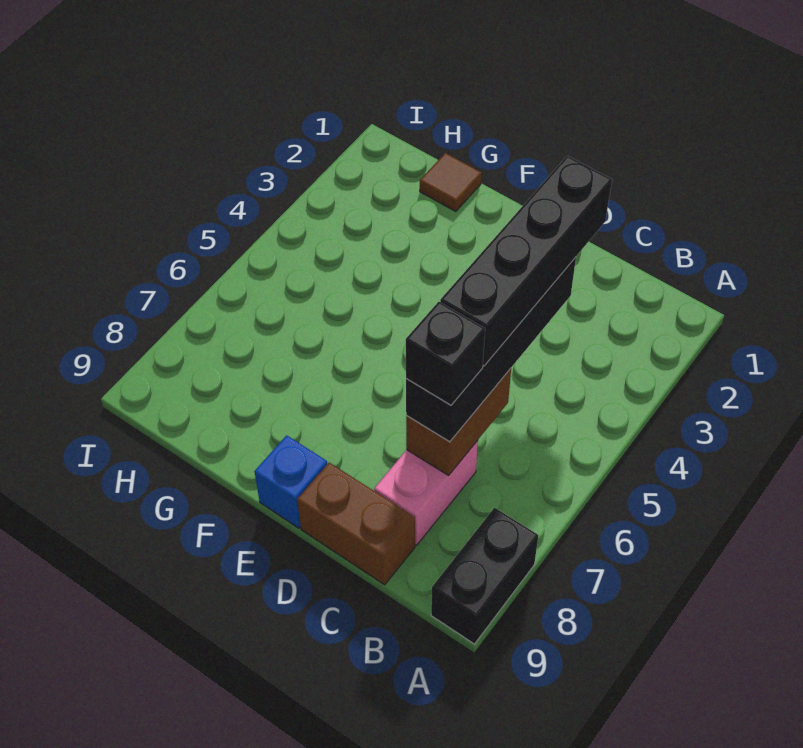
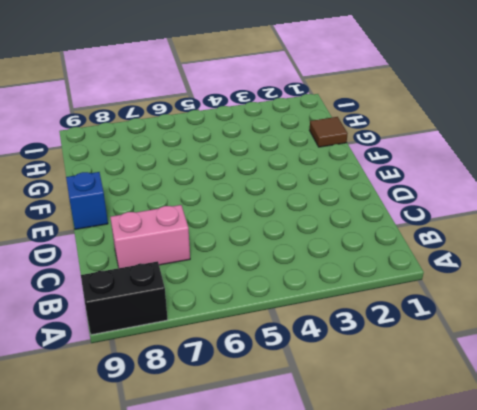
none -> brown 1x2 brick [297,463,415,585]
none -> brown 1x2 brick [406,369,511,476]

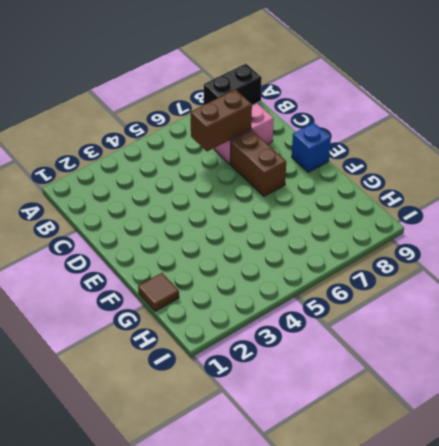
brown 1x2 brick [230,130,286,196] -> brown 1x2 brick moved to [297,463,415,585]
none -> black 1x4 brick [406,257,576,442]
none -> black 1x4 brick [440,156,612,366]

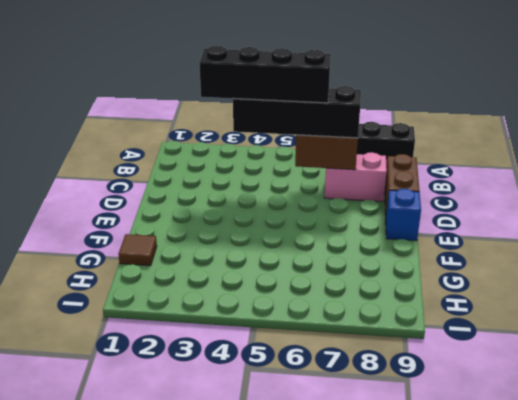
none -> black 1x1 brick [406,302,485,405]

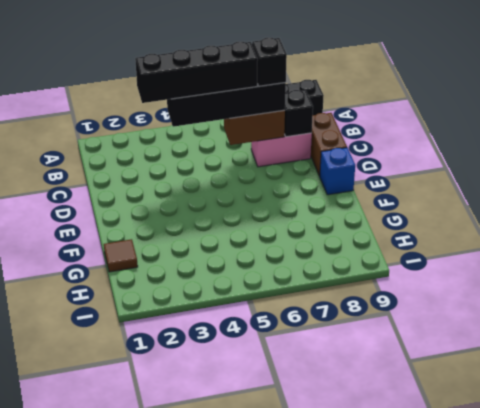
black 1x1 brick [284,90,313,137] -> none

